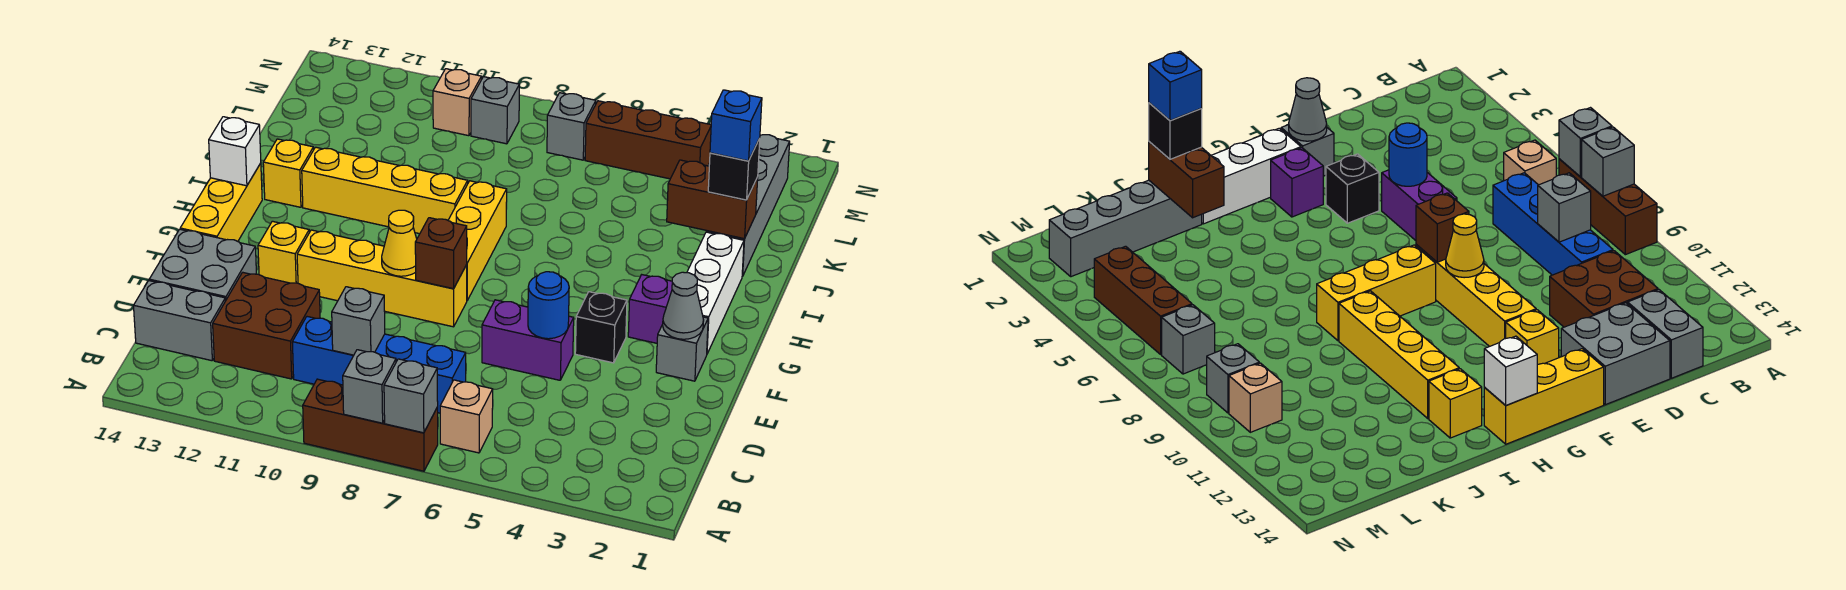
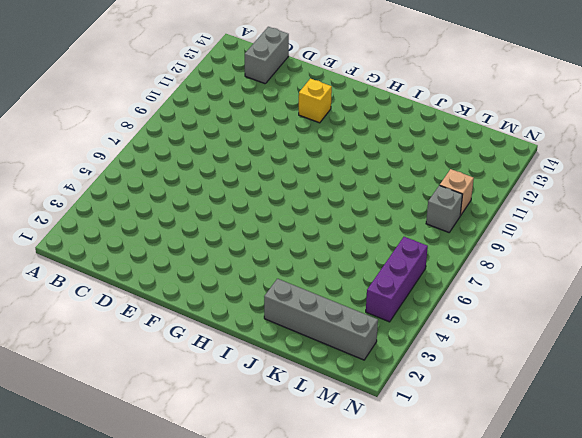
purple 1x3 brick [366,237,428,322] -> brown 1x3 brick [585,101,711,179]
none -> brown 1x3 brick [303,379,438,471]
none -> tan 1x1 brick [440,380,493,453]
none -> blue 1x4 brick [292,317,466,413]
none -> brown 2x2 brick [213,272,320,379]

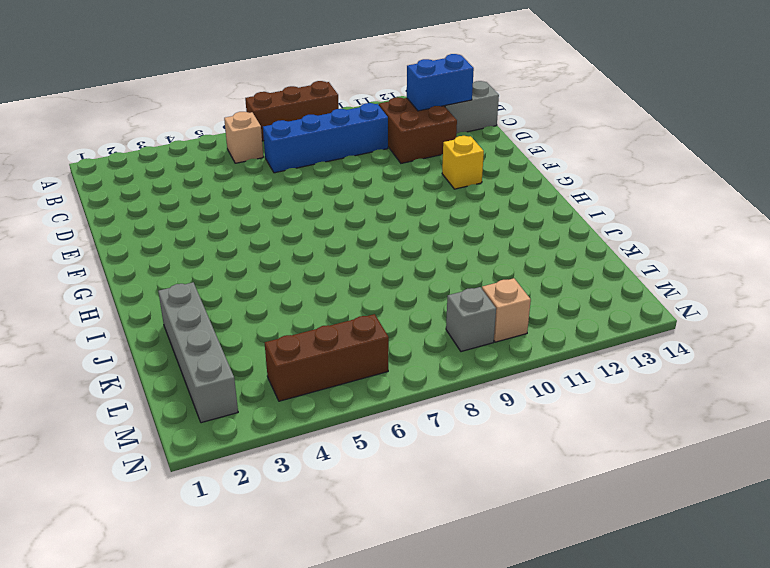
blue 1x2 brick [407,54,474,111] -> none
none -> grey 2x2 brick [149,229,256,301]
none -> purple 1x2 brick [482,300,574,380]
none -> grey 1x1 brick [656,317,708,381]
none -> black 1x1 brick [575,292,627,363]

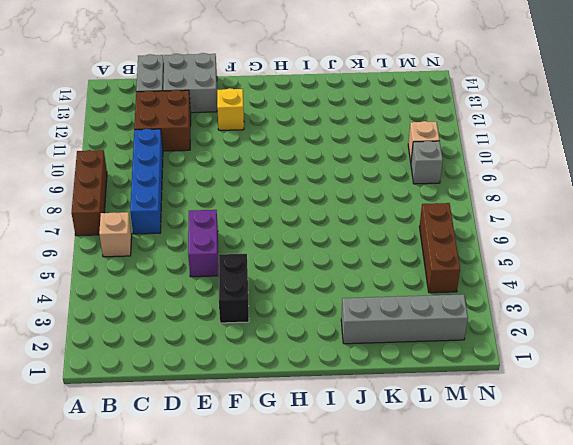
black 1x2 brick [218,254,249,323] -> black 1x1 brick [575,292,627,363]
none -> grey 1x1 brick [656,317,708,381]
none -> yellow 1x4 brick [297,230,467,327]
none -> yellow 1x3 brick [180,163,262,241]
none -> white 1x3 brick [687,232,744,354]

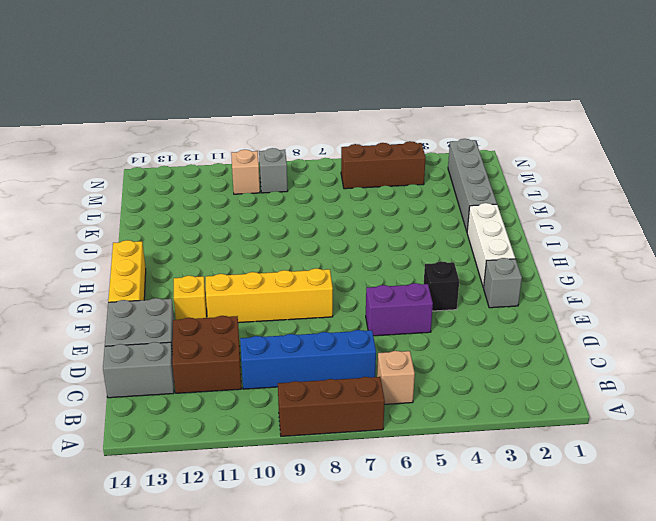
none -> purple 1x1 brick [628,275,672,343]
none -> yellow 1x3 brick [448,181,507,300]
none -> yellow 1x4 brick [302,147,468,234]
none -> yellow 1x1 brick [263,139,314,207]

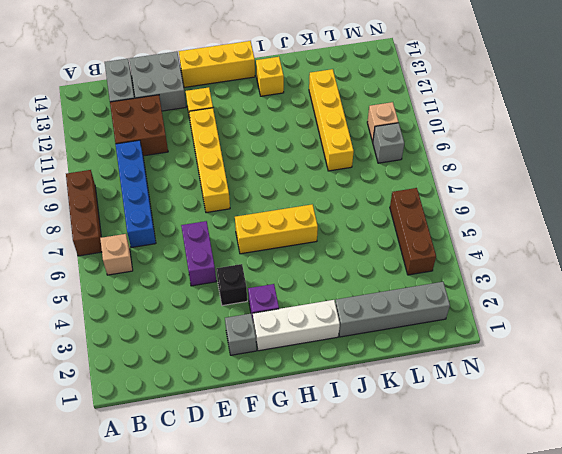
yellow 1x3 brick [235,204,318,254] -> yellow 1x3 brick moved to [448,181,507,300]
yellow 1x4 brick [309,69,354,171] -> yellow 1x4 brick moved to [302,147,468,234]
none -> grey 1x1 brick [547,93,596,160]
none -> grey 1x1 brick [384,359,438,433]
none -> grey 1x1 brick [343,350,396,423]
none -> grey 1x1 brick [332,287,385,355]

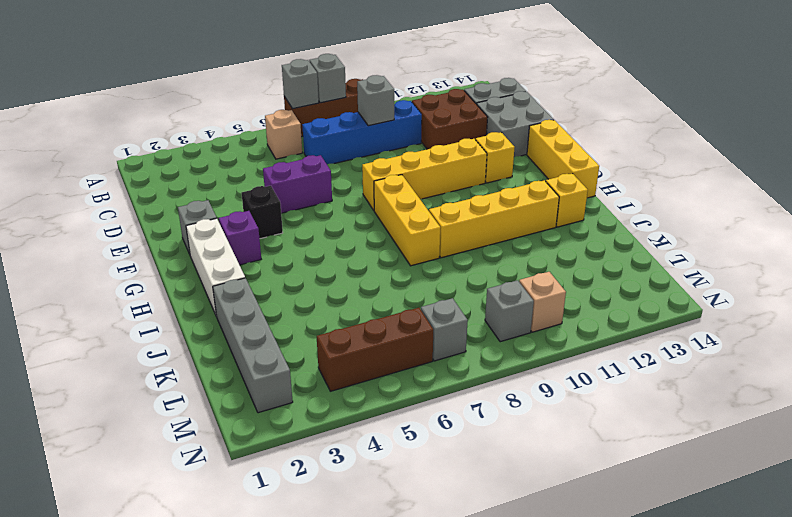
none -> blue 1x1 round brick [528,272,569,339]
none -> grey 1x1 cone [663,272,704,339]
none -> brown 1x1 brick [415,218,467,289]
none -> yellow 1x1 cone [382,210,417,276]

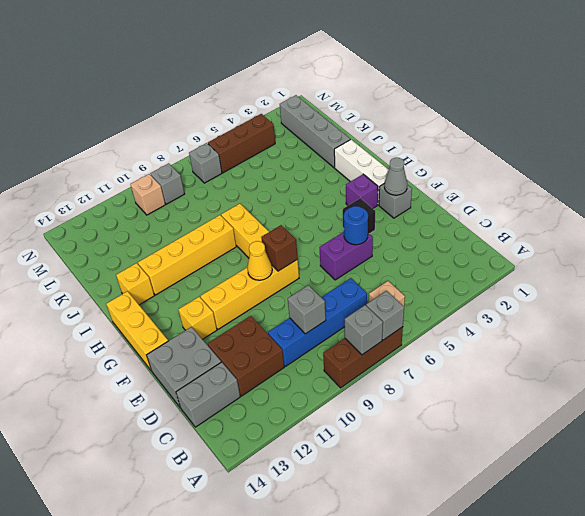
none -> white 1x1 brick [209,117,261,186]
none -> brown 1x2 brick [667,160,758,239]
none -> black 1x1 brick [708,139,760,200]
none -> blue 1x1 brick [710,90,762,161]

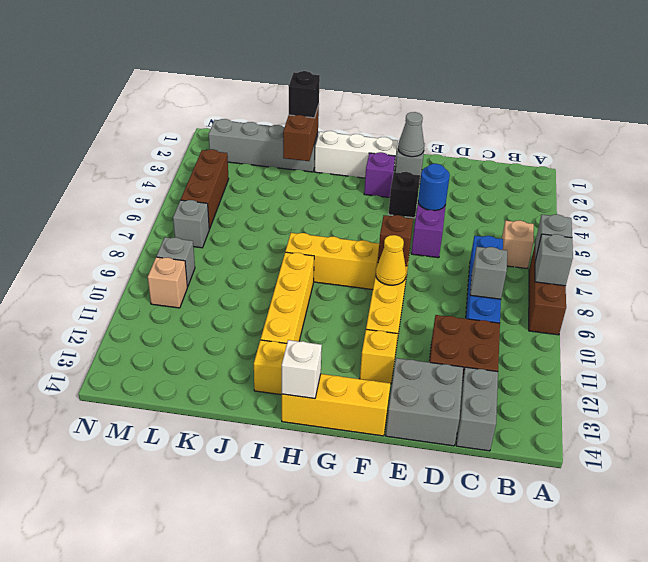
none -> blue 1x1 brick [710,90,762,161]

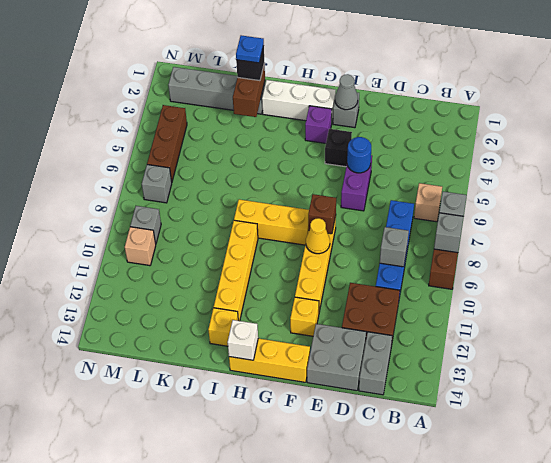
blue 1x1 plate [236,35,264,63] -> blue 1x1 brick [710,90,762,161]

